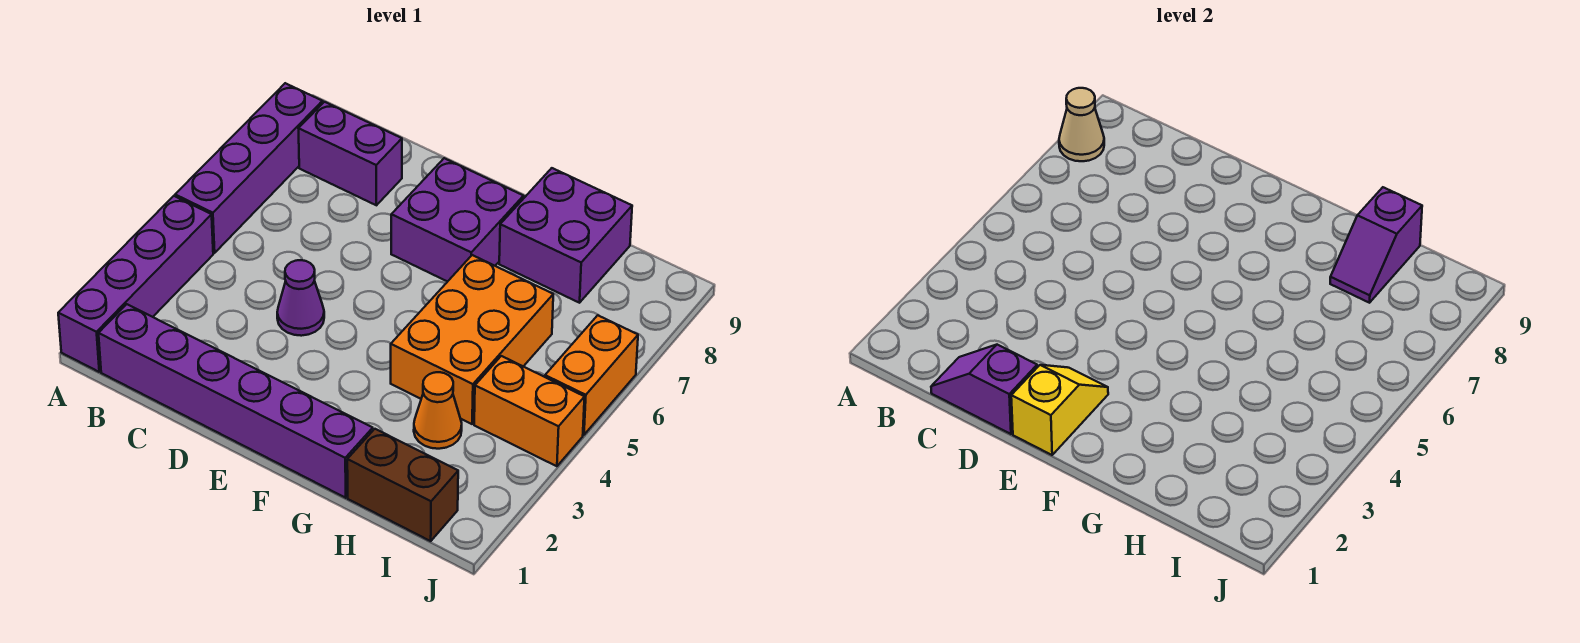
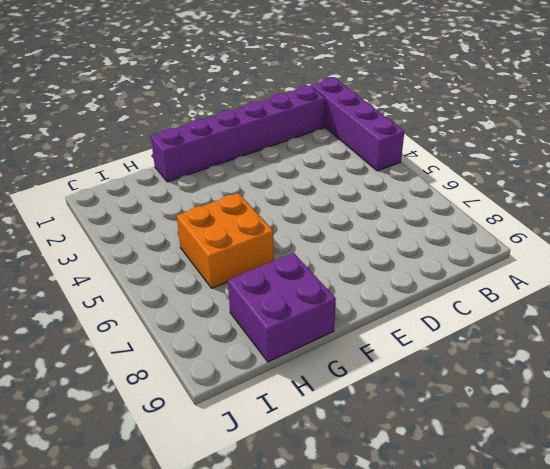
orange 2x2 brick [177,193,274,288] -> orange 2x3 brick [391,255,553,424]
none -> purple 1x4 brick [175,83,323,253]
none -> purple 1x2 brick [299,102,402,205]
none -> purple 1x1 cone [277,260,324,336]

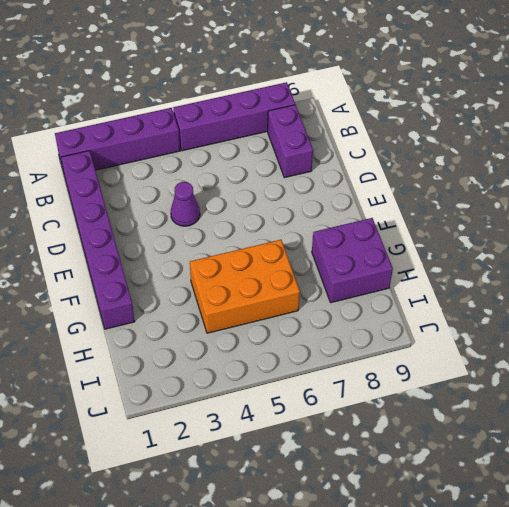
none -> purple 2x2 brick [391,158,524,282]
none -> brown 1x2 brick [347,429,458,541]
none -> orange 1x1 cone [414,372,462,449]

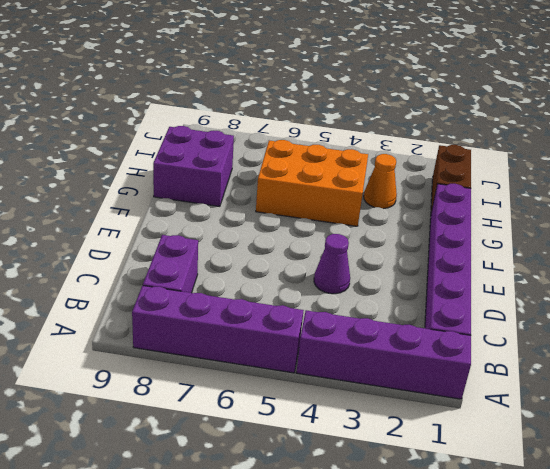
none -> purple 2x2 brick [391,158,524,282]
none -> orange 1x2 brick [474,356,585,466]
none -> orange 1x2 brick [545,315,638,435]

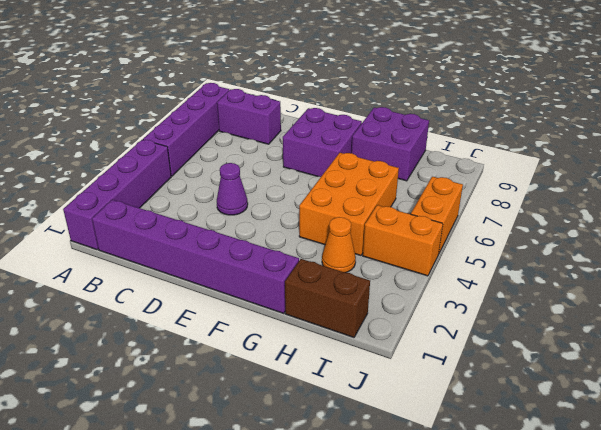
none -> tan 1x1 cone [1059,88,1104,161]
none -> purple 1x2 slope [931,345,1037,434]
none -> yellow 1x2 slope [1011,365,1108,455]

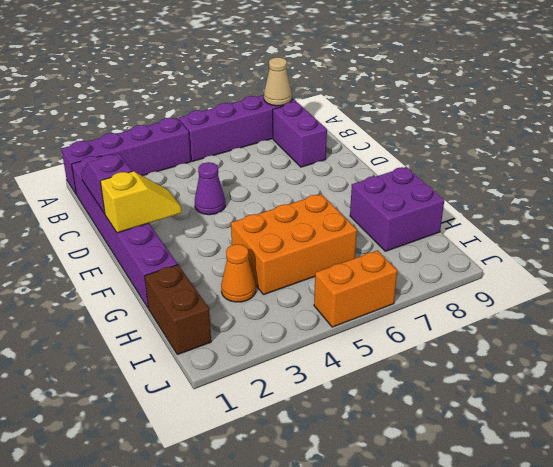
none -> purple 2x2 brick [391,158,524,282]
none -> orange 1x2 brick [474,356,585,466]
none -> purple 1x2 slope [1330,187,1422,303]

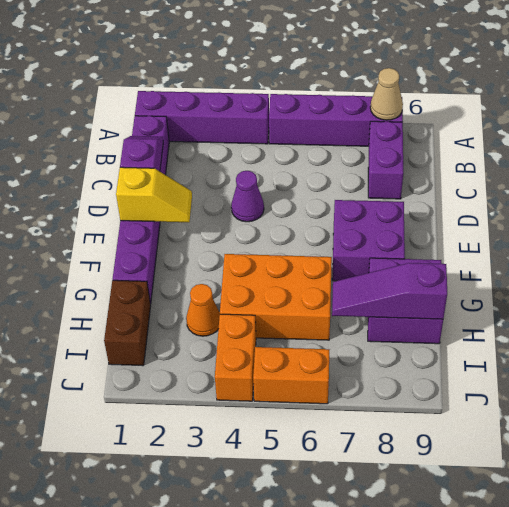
purple 1x3 slope [332,263,447,319] -> purple 1x2 slope [1330,187,1422,303]

